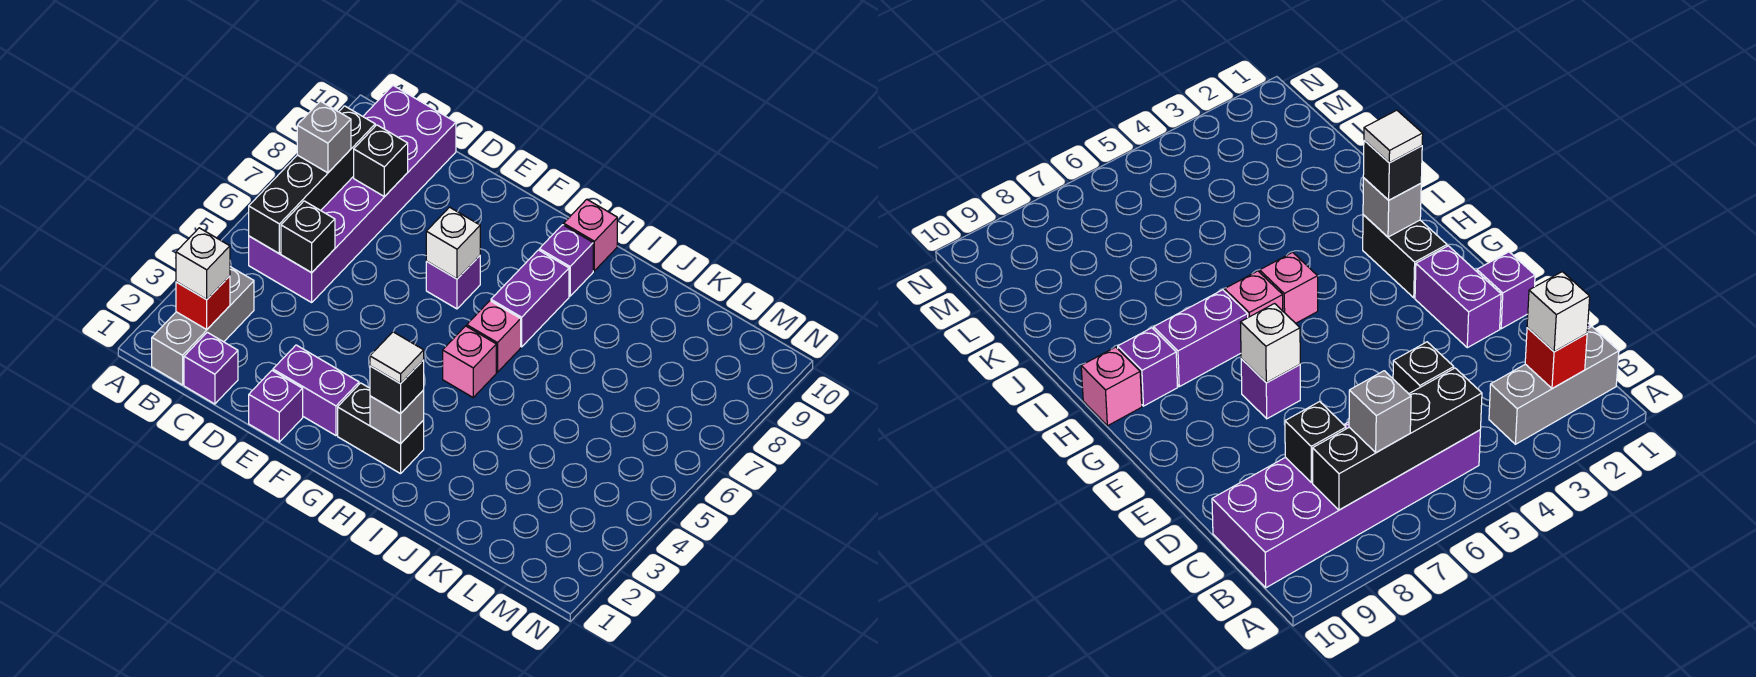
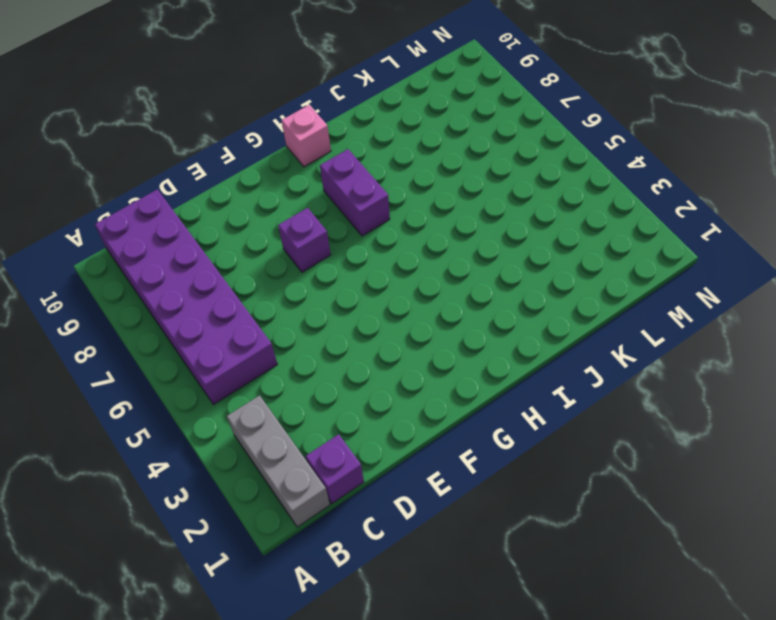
none -> purple 1x1 brick [249,371,303,442]
none -> purple 1x2 brick [273,345,359,436]
none -> black 1x2 brick [338,383,424,474]

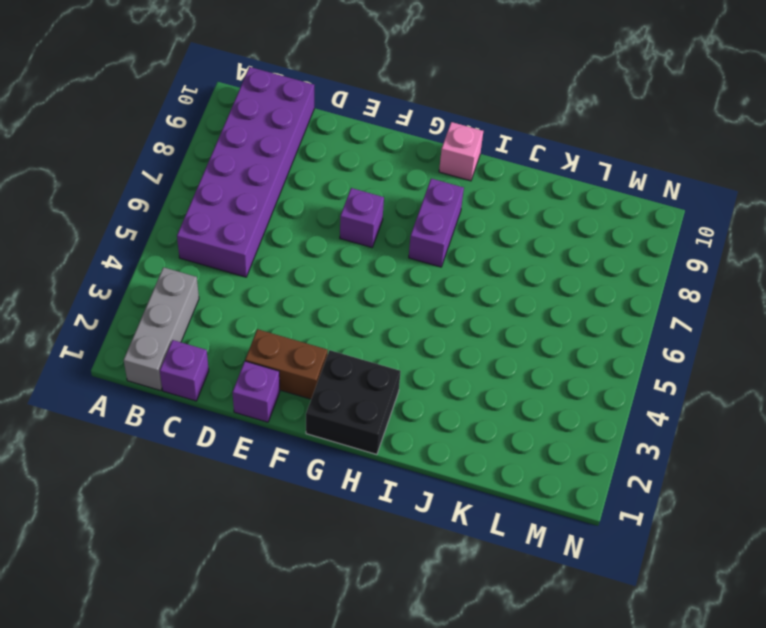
brown 1x2 brick [245,329,328,399] -> purple 1x2 brick [273,345,359,436]
black 2x2 brick [306,350,401,455] -> black 1x2 brick [338,383,424,474]
none -> pink 1x1 brick [443,326,496,397]
none -> pink 1x1 brick [467,301,521,372]
none -> purple 1x1 brick [539,225,593,296]

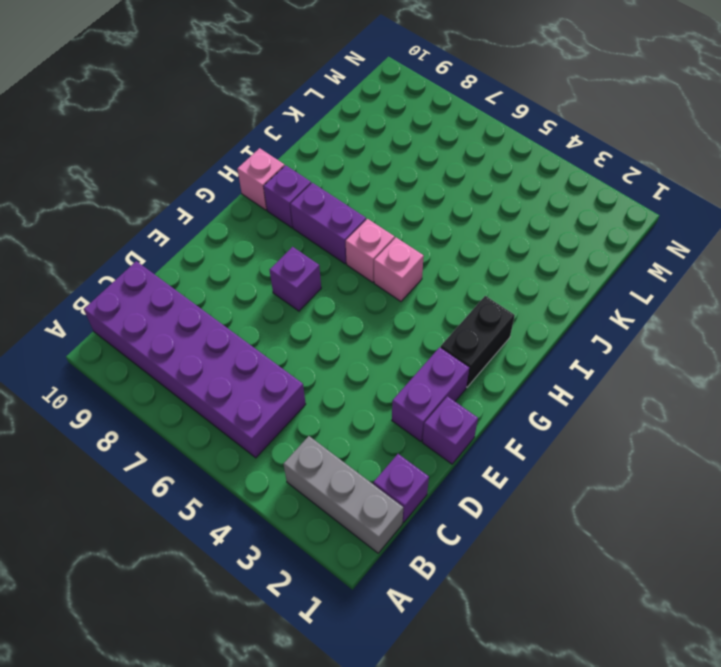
none -> red 1x1 brick [176,276,230,329]
none -> black 1x4 brick [249,106,375,253]
none -> black 1x1 brick [281,201,335,273]

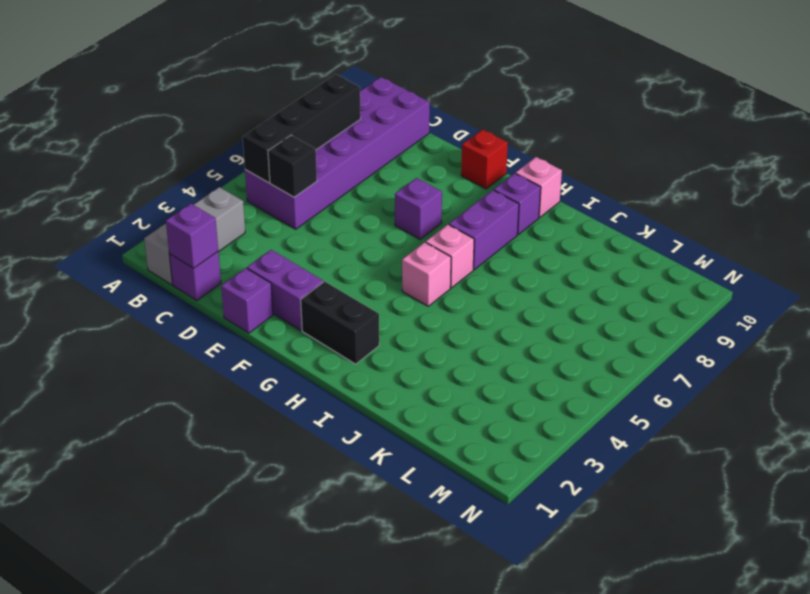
purple 1x1 brick [166,204,218,268] -> none
red 1x1 brick [461,129,508,189] -> red 1x1 brick moved to [176,276,230,329]
none -> black 1x1 brick [354,125,408,197]
none -> white 1x1 brick [426,207,480,279]
none -> grey 1x1 brick [370,390,424,444]

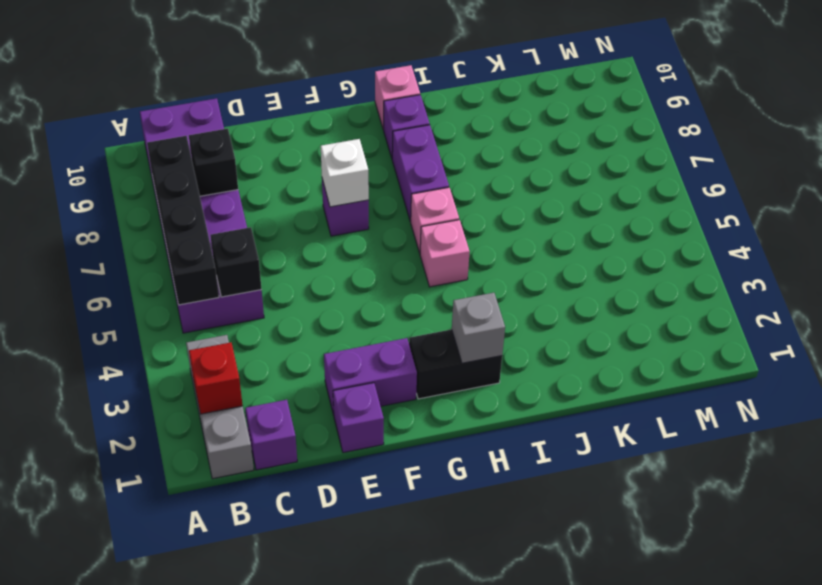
none -> white 1x1 brick [176,228,230,300]
none -> grey 1x1 brick [297,101,351,173]
none -> black 1x1 brick [370,360,424,414]

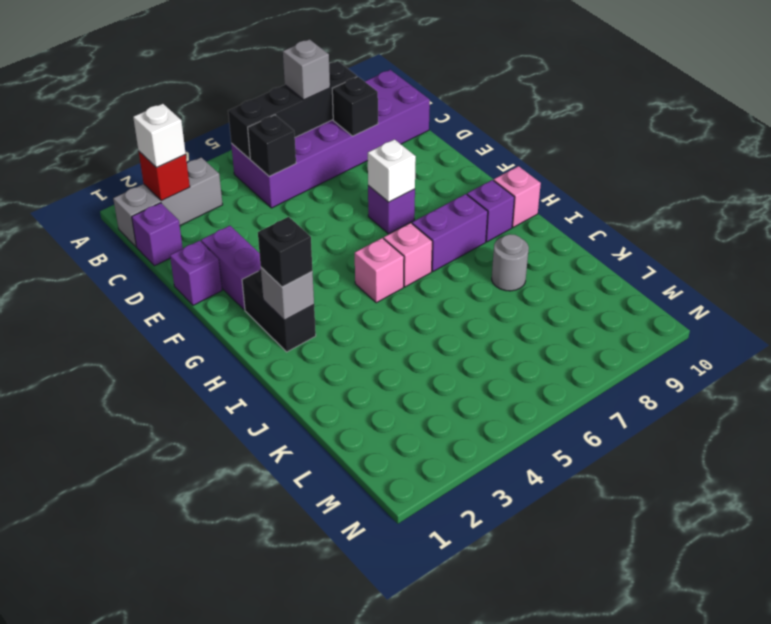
grey 1x1 round brick [492,234,529,291] -> none
none -> white 1x1 tile [370,332,424,384]

